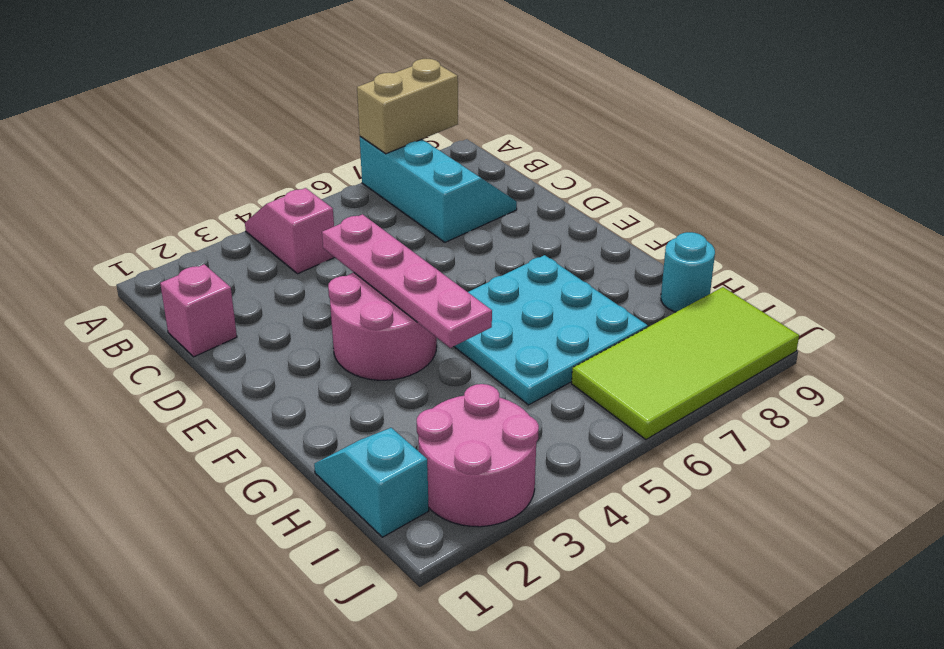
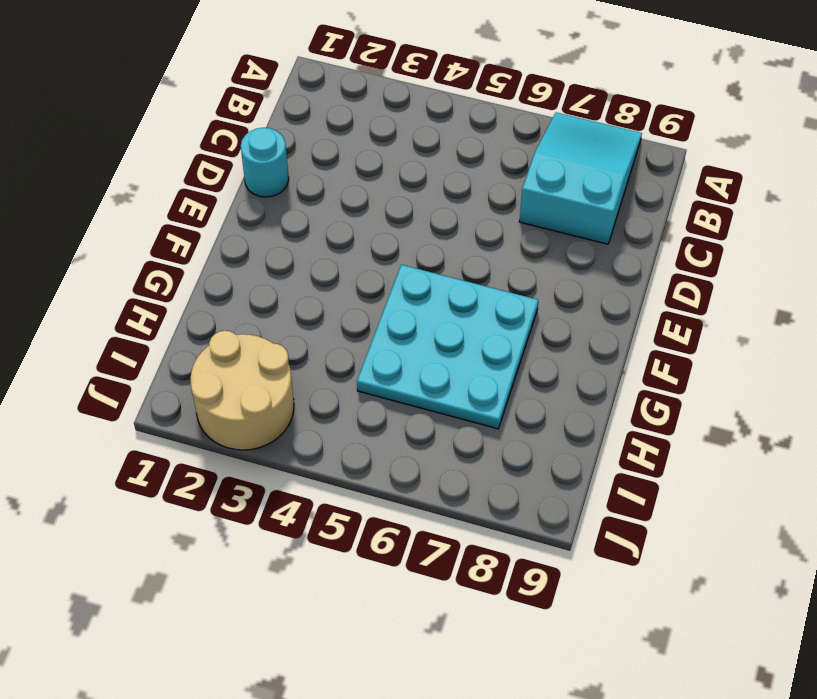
cyan 2x3 slope [519,113,642,244] -> cyan 2x3 slope turned to [360,137,517,242]
cyan 1x1 round brick [241,128,289,197] -> cyan 1x1 round brick moved to [661,232,715,312]
tan 2x2 round brick [191,331,294,450] -> pink 2x2 round brick [417,384,539,527]
none -> pink 1x2 slope [245,188,334,274]
none -> pink 1x1 brick [160,264,237,357]

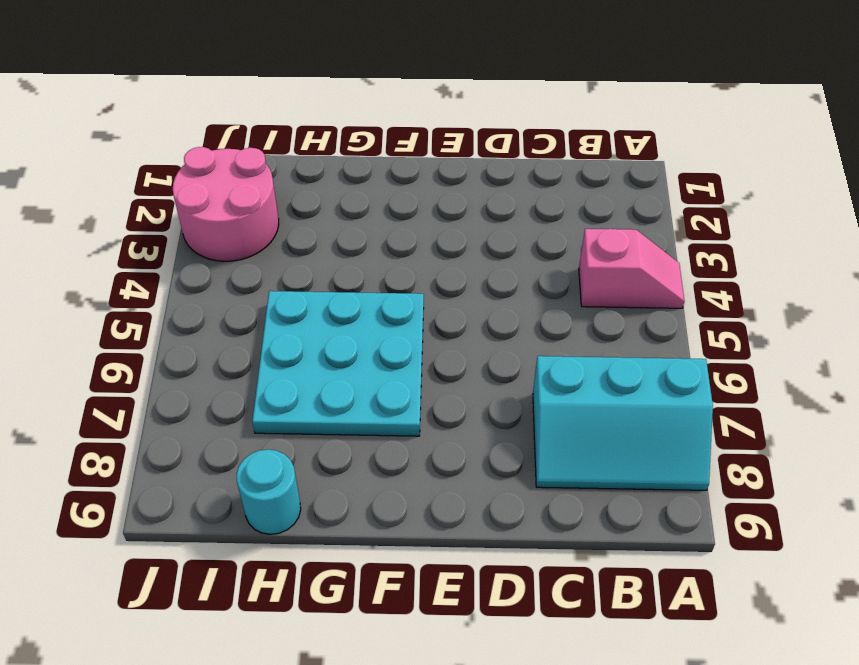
none -> pink 1x1 brick [160,264,237,357]
none -> pink 2x2 round brick [328,272,437,380]

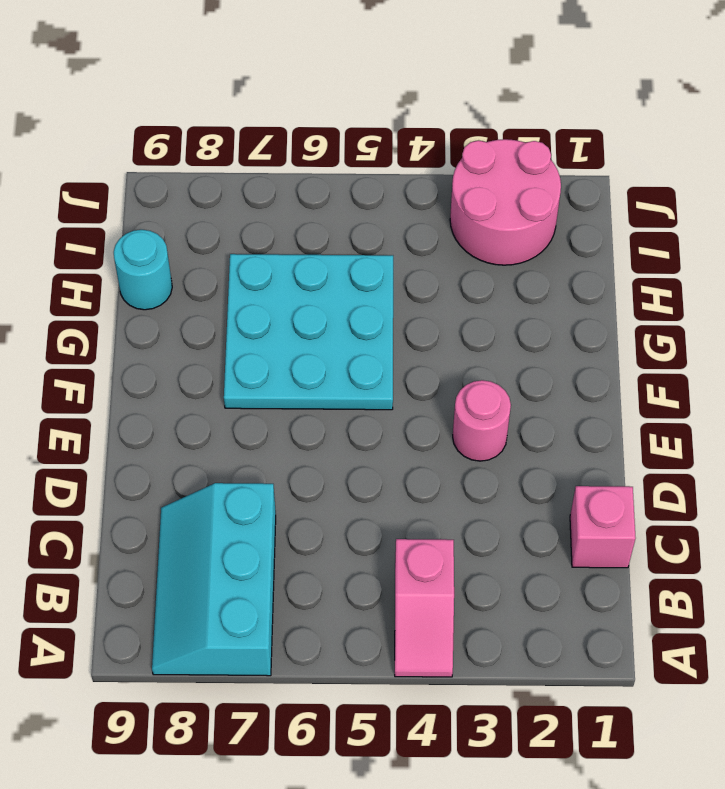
pink 1x1 round brick [453,380,511,461] -> pink 2x2 round brick [328,272,437,380]
none -> cyan 1x2 slope [314,428,429,537]
none -> lime 2x4 tile [572,287,799,440]

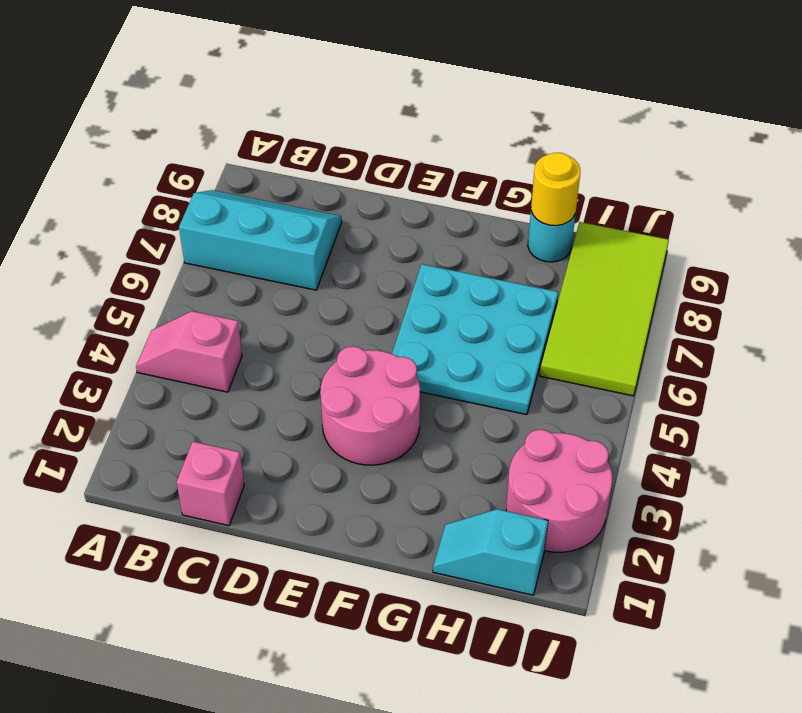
yellow 1x1 round brick [531,153,580,226] -> none
none -> tan 1x2 brick [357,59,458,154]
none -> pink 1x4 plate [322,214,492,348]

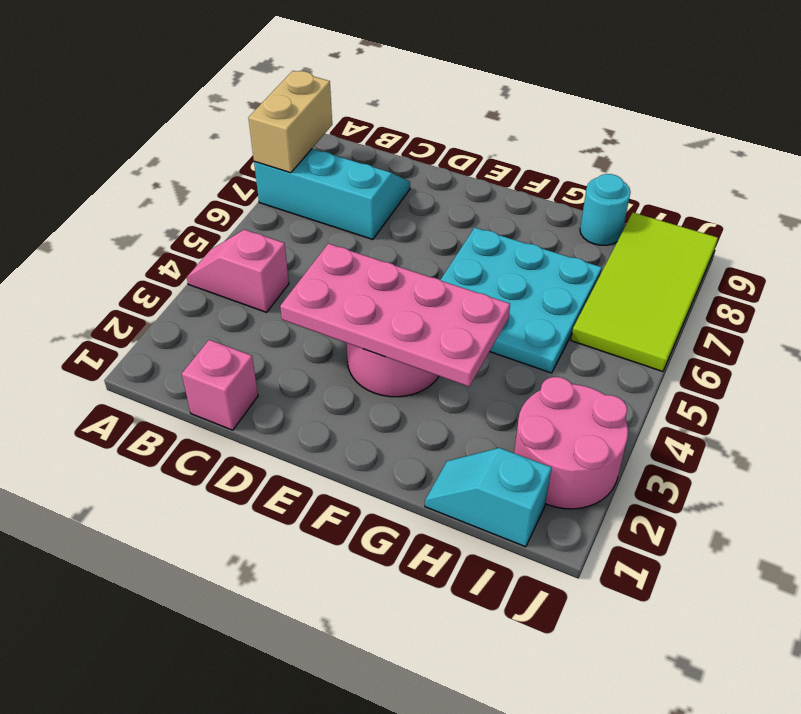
pink 2x4 plate [280,244,510,387] -> pink 1x4 plate [322,214,492,348]

